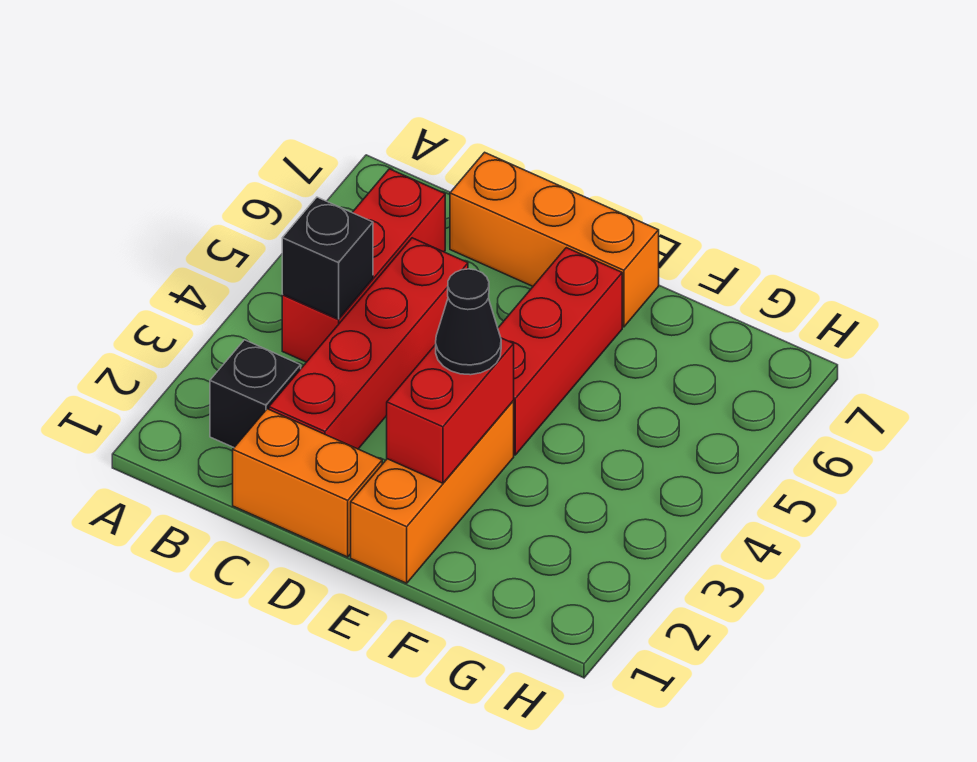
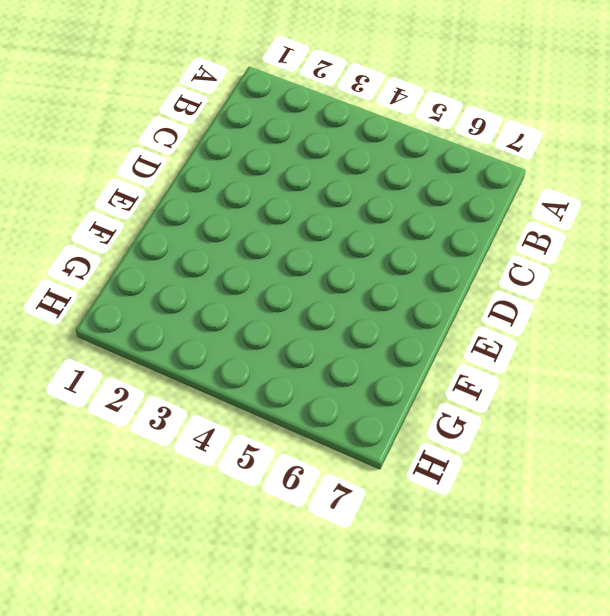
none -> black 1x1 brick [210,340,301,447]
none -> red 1x3 brick [282,169,445,362]

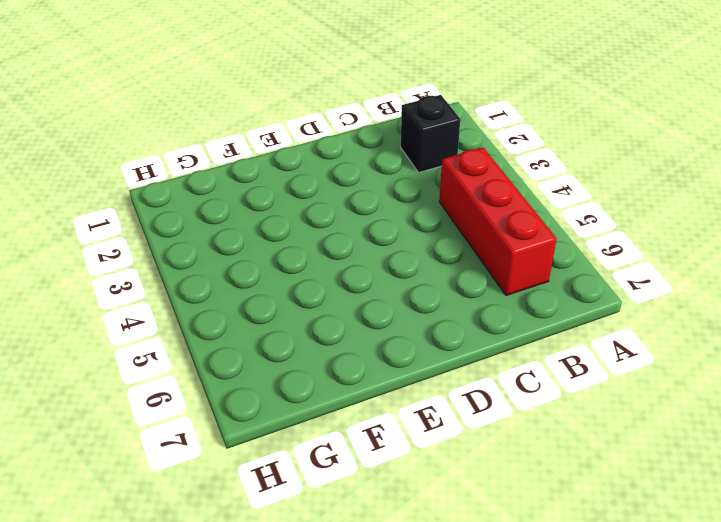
none -> orange 1x2 brick [233,409,382,557]
none -> red 1x4 brick [269,238,468,449]

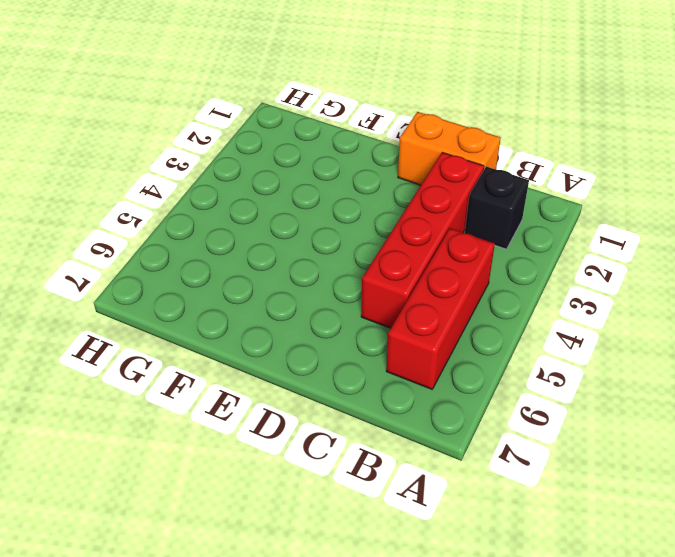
none -> orange 1x3 brick [450,152,659,327]
none -> orange 1x3 brick [351,401,514,583]

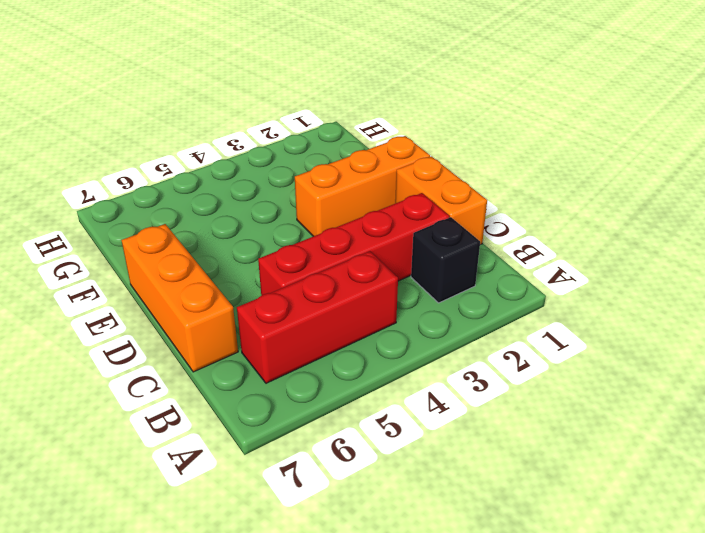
none -> red 1x3 brick [498,248,622,455]
none -> black 1x1 brick [282,197,373,319]

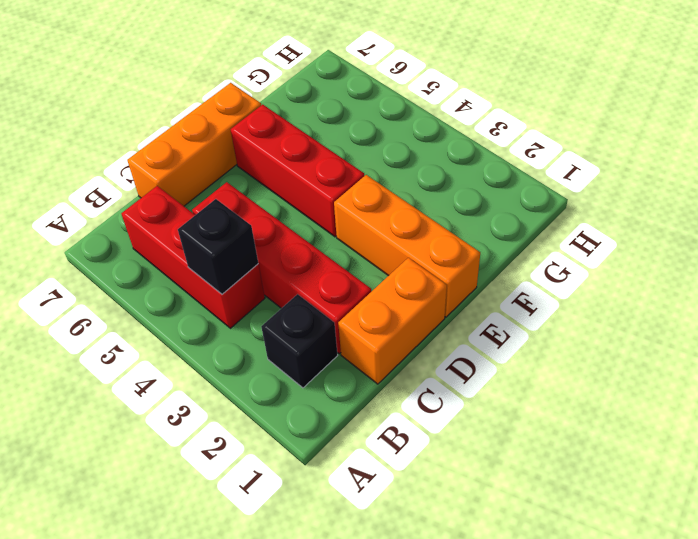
none -> red 1x2 brick [387,338,514,483]
none -> black 1x1 cone [436,269,501,375]

